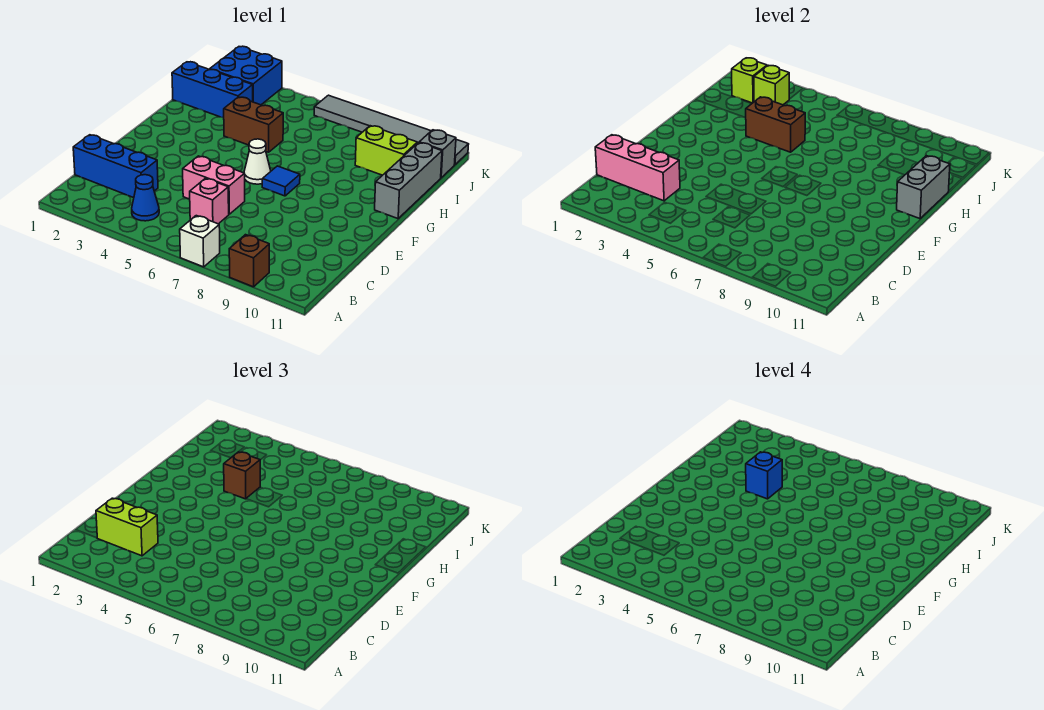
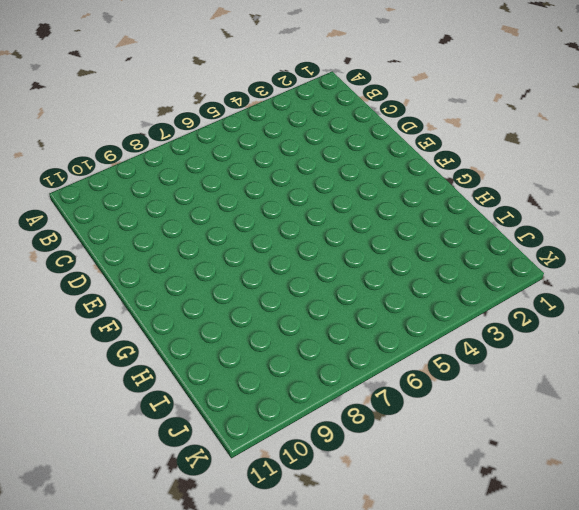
none -> white 1x1 brick [180,216,220,267]
none -> brown 1x1 brick [229,235,269,287]
none -> blue 1x1 cone [132,175,159,221]

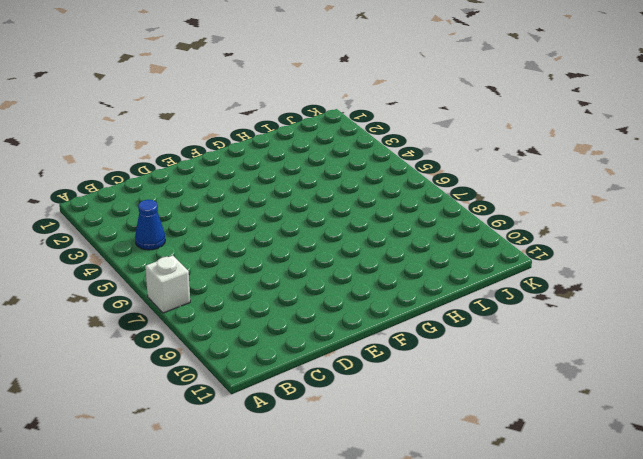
none -> brown 1x1 brick [229,235,269,287]
none -> blue 1x3 brick [73,135,158,198]
none -> pink 1x1 brick [190,178,229,224]

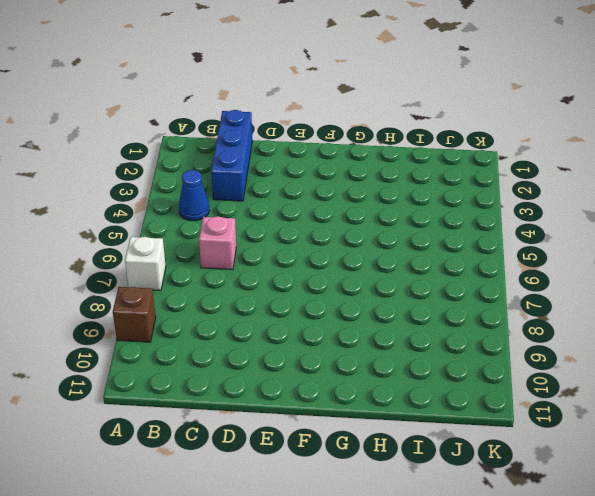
none -> pink 1x2 brick [183,156,245,214]
none -> white 1x1 cone [244,139,271,184]
none -> blue 1x1 tile [262,166,300,196]

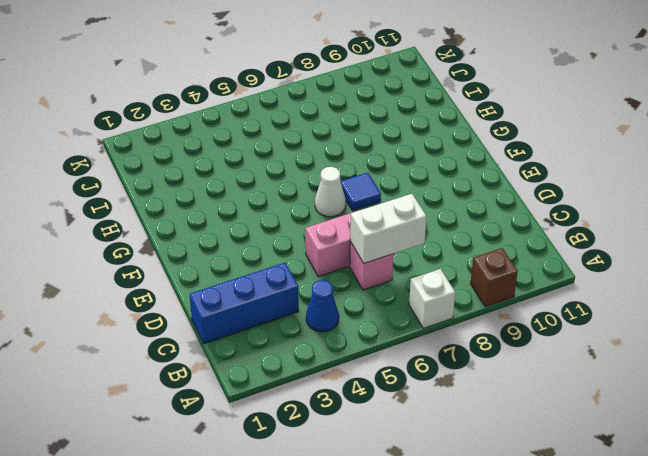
white 1x2 brick [350,194,427,263] -> none
none -> grey 1x3 brick [375,143,442,219]
none -> brown 1x2 brick [224,97,283,152]
none -> blue 1x3 brick [172,62,253,118]

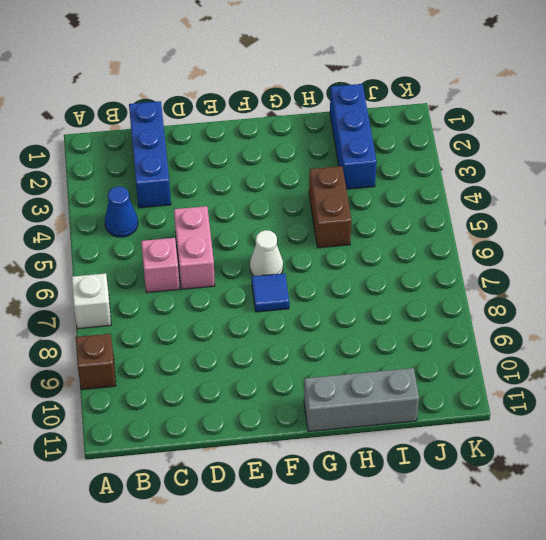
none -> lime 1x2 brick [355,126,417,175]
none -> blue 2x2 brick [210,46,282,105]
none -> grey 1x1 brick [419,130,456,178]

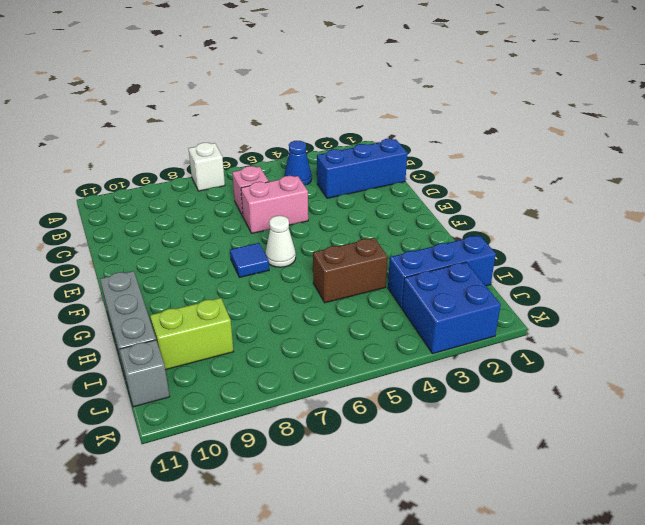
none -> brown 1x1 brick [229,235,269,287]
none -> grey 1x6 tile [314,95,469,165]
none -> pink 1x3 brick [595,135,680,201]

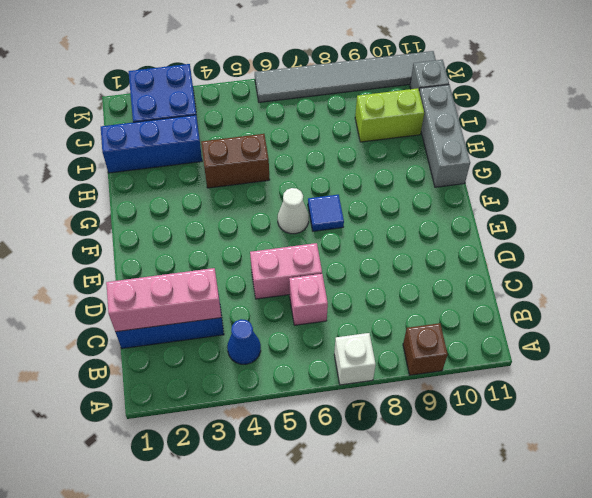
none -> grey 1x2 brick [897,156,950,219]
none -> brown 1x2 brick [746,97,805,152]
none -> lime 1x1 brick [732,58,767,103]

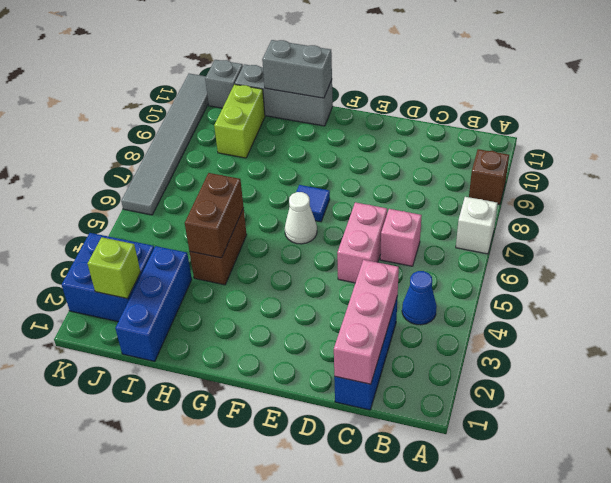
none -> lime 1x1 brick [754,65,789,105]
none -> lime 1x2 brick [96,498,158,556]
none -> brown 1x1 brick [224,452,260,499]

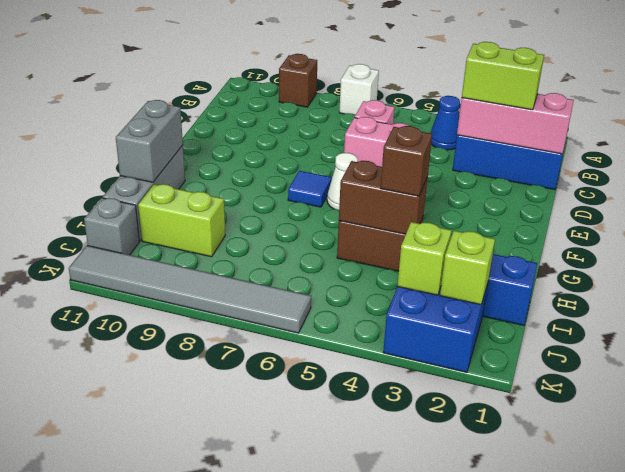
none -> blue 1x1 brick [746,452,782,499]

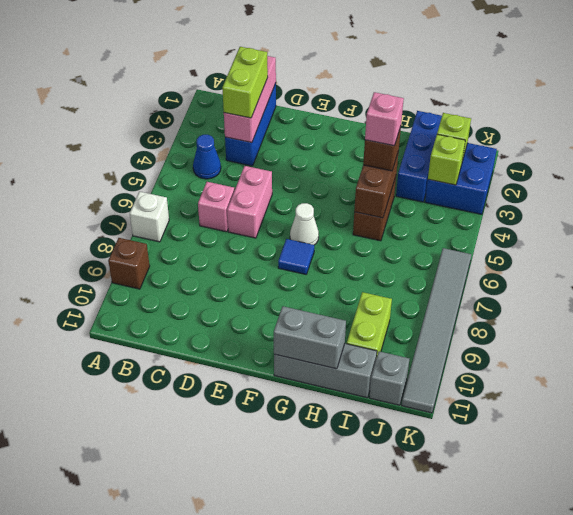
pink 1x1 brick [365,92,404,146] -> blue 1x1 brick [746,452,782,499]

